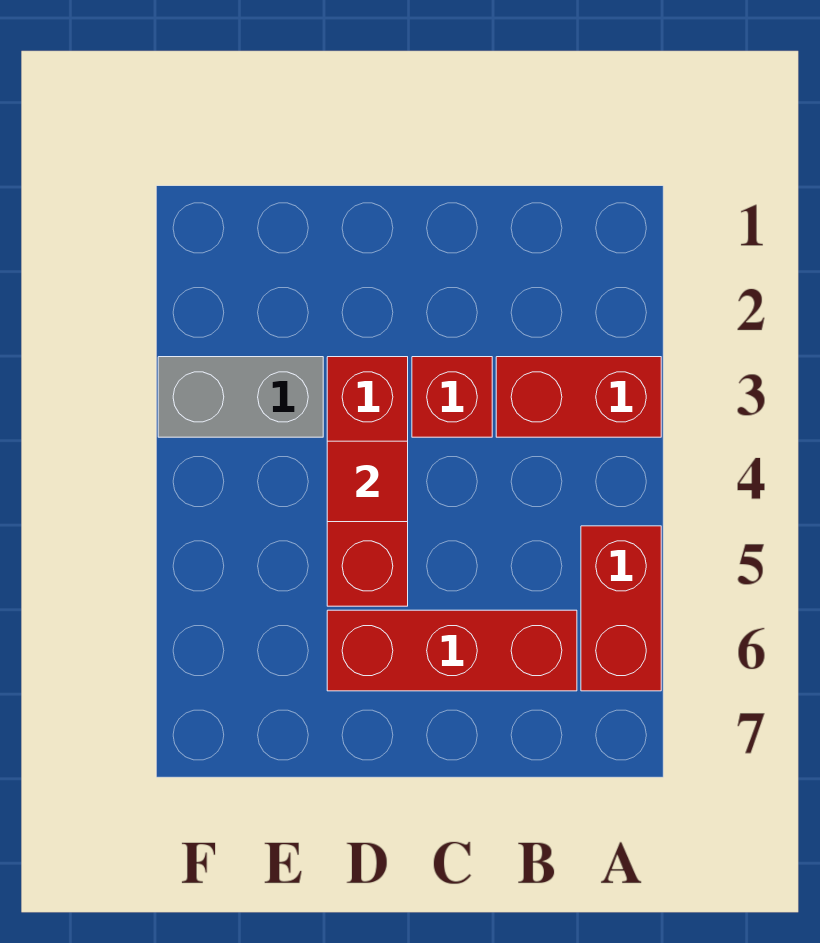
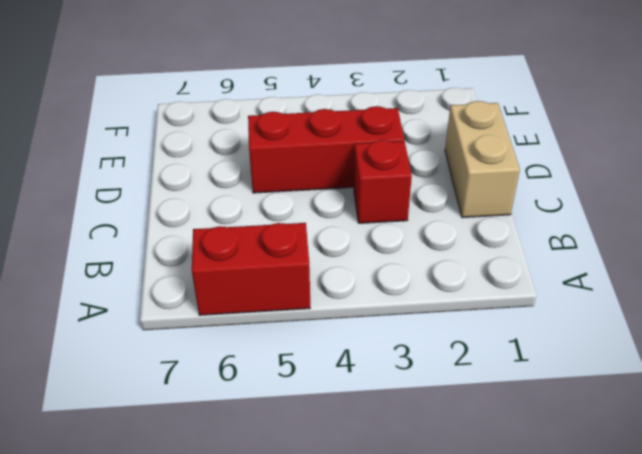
tan 1x2 brick [445,101,520,218] -> none
none -> red 1x2 brick [496,357,661,437]
none -> red 1x3 brick [327,610,577,691]

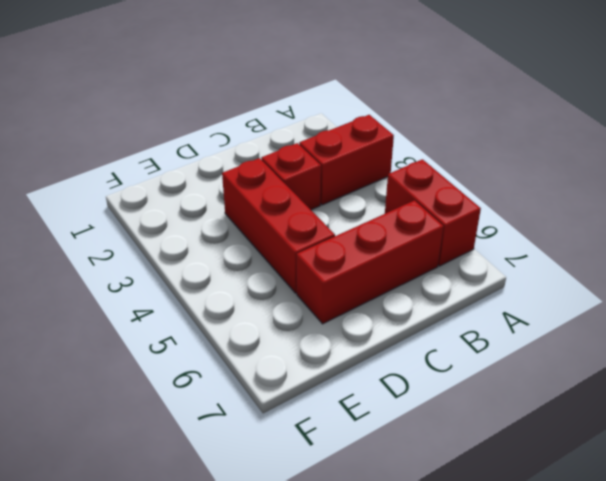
none -> grey 1x2 brick [158,357,323,437]
none -> red 1x1 tile [327,441,408,522]

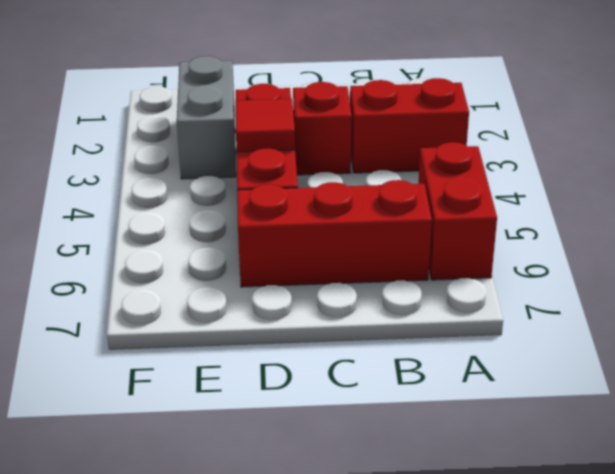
grey 1x2 brick [177,56,236,179] -> grey 1x2 brick turned to [158,357,323,437]

